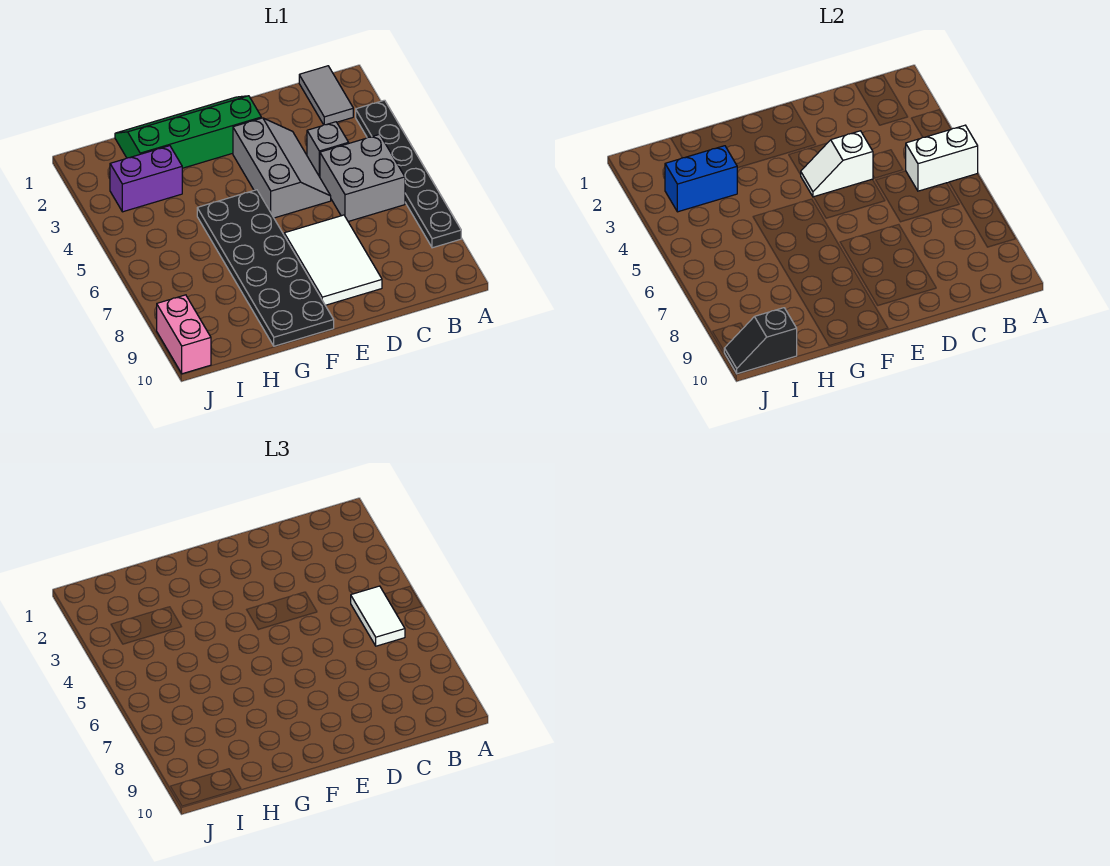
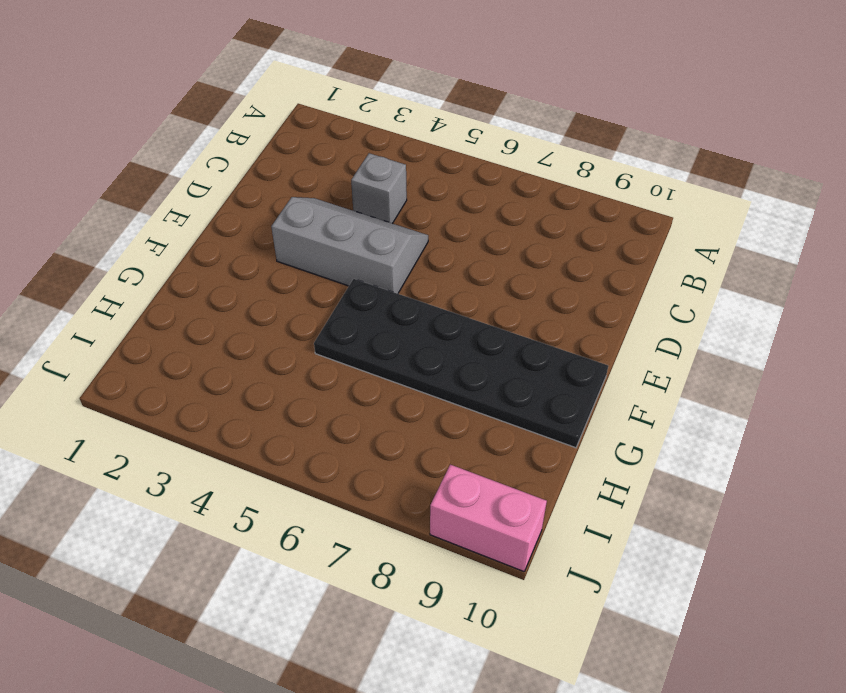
none -> black 1x6 plate [356,100,461,248]
none -> grey 1x2 tile [299,66,353,125]
none -> grey 2x2 brick [320,134,405,222]

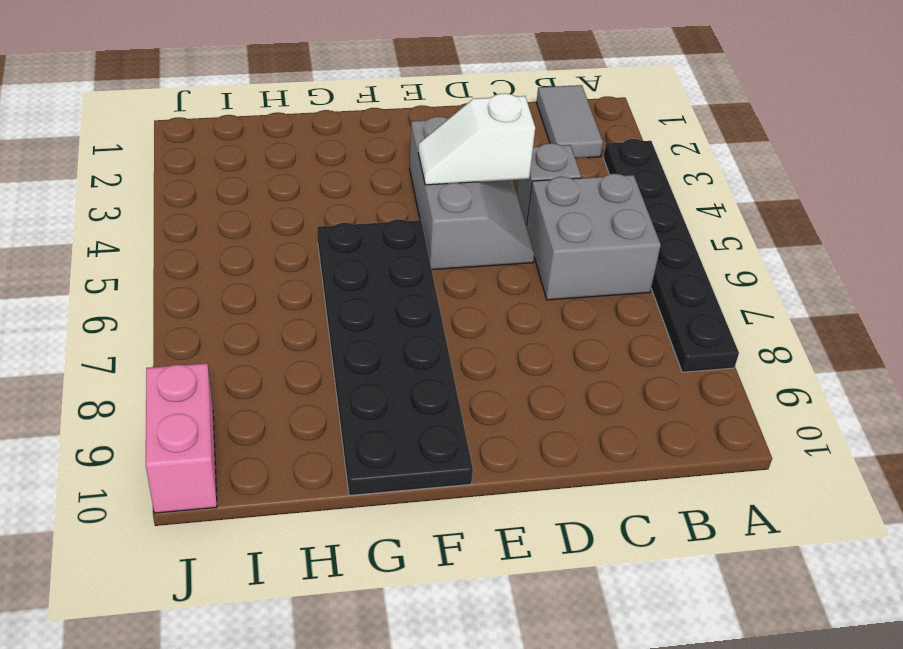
none -> white 2x3 tile [284,215,382,305]
none -> green 2x4 slope [115,96,261,168]
none -> purple 1x2 brick [110,146,182,212]

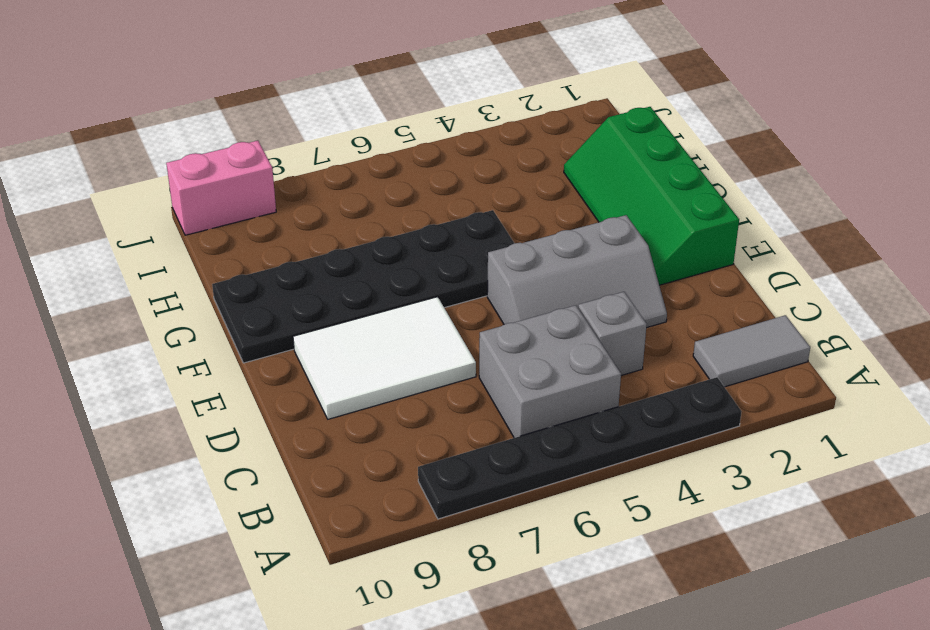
green 2x4 slope [564,107,739,285] -> green 2x4 slope turned to [115,96,261,168]
none -> purple 1x2 brick [110,146,182,212]
none -> white 1x2 brick [906,125,978,191]
none -> white 1x2 slope [801,131,873,197]

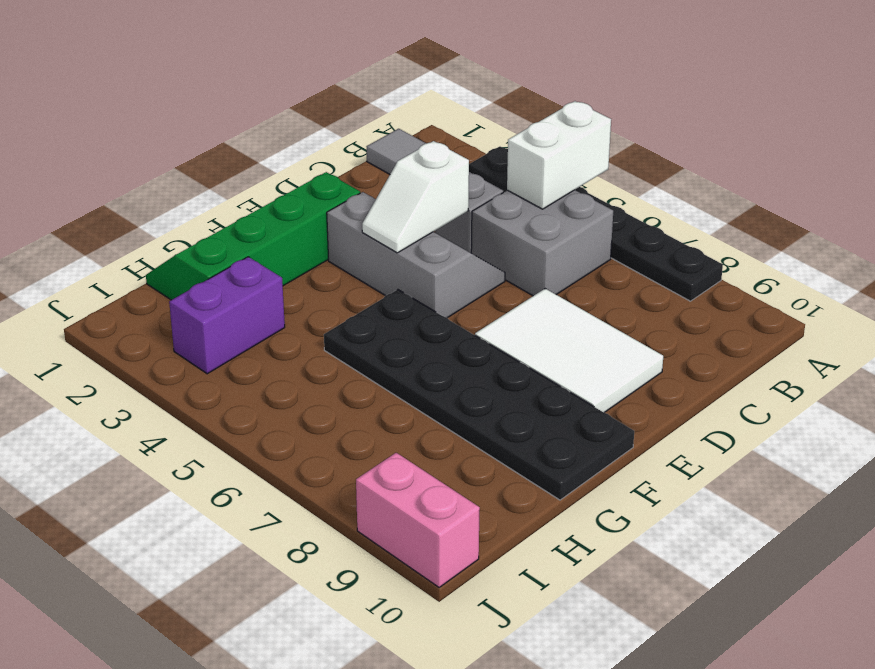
none -> blue 1x2 brick [665,146,737,212]
none -> black 1x2 slope [724,308,797,374]
none -> white 1x2 tile [351,586,405,646]

